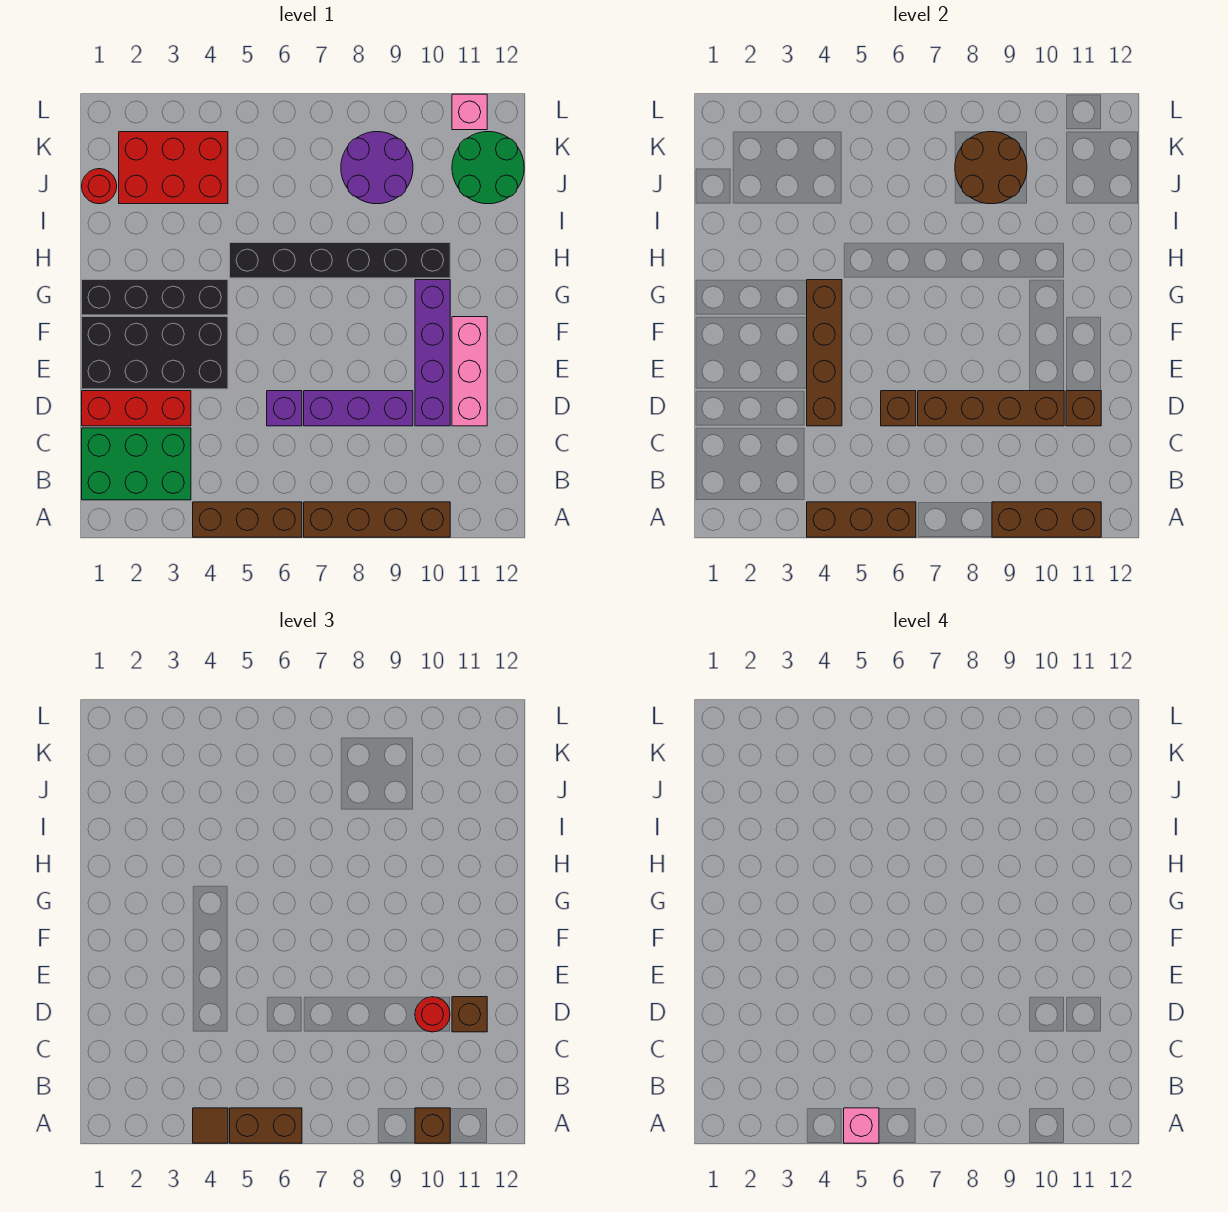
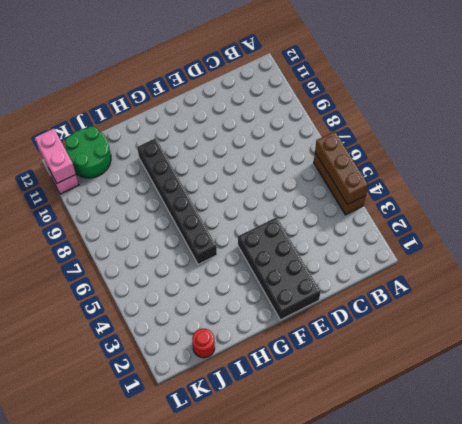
pink 1x2 brick [35,129,76,183] -> none
none -> brown 1x4 brick [304,502,450,537]
none -> green 2x3 brick [82,428,191,500]
none -> red 1x3 brick [82,391,191,426]

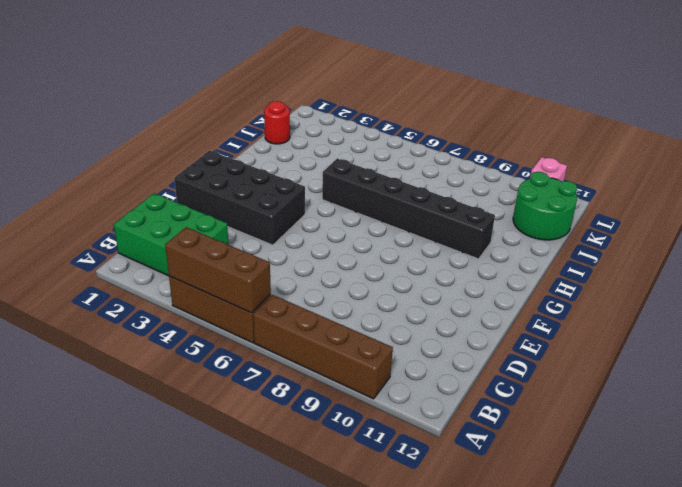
none -> red 1x3 brick [82,391,191,426]
none -> purple 1x1 brick [267,391,302,426]
none -> purple 1x3 brick [304,391,413,426]

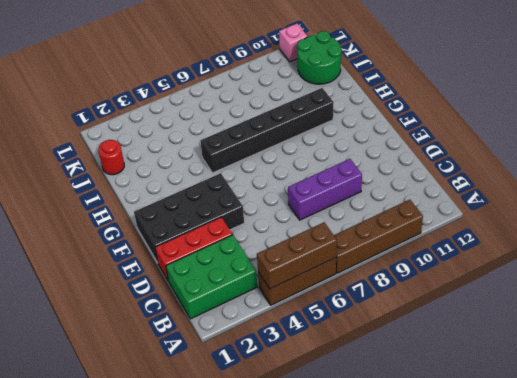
none -> purple 1x1 brick [267,391,302,426]
none -> purple 1x4 brick [415,280,450,426]
none -> pink 1x3 brick [452,317,487,426]

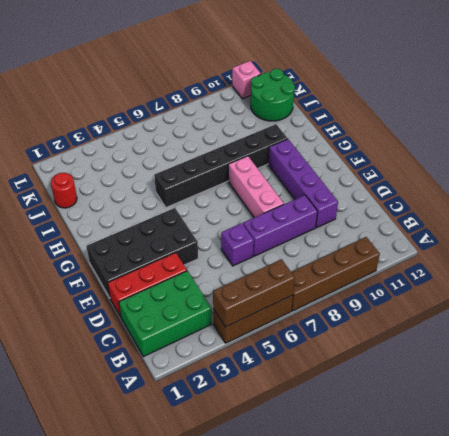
pink 1x3 brick [228,156,284,217] -> pink 1x3 brick moved to [452,317,487,426]
none -> black 1x4 brick [82,280,228,315]
none -> red 2x3 brick [119,132,228,204]
none -> purple 2x2 round brick [341,132,413,204]

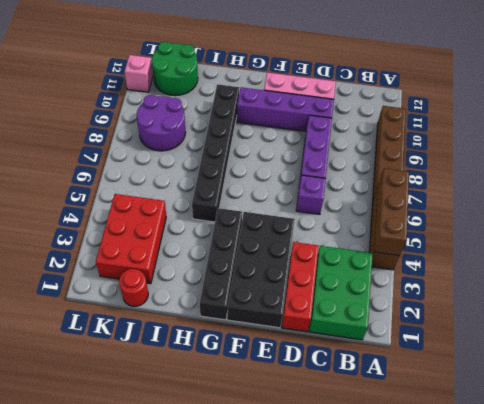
none -> brown 1x3 brick [992,502,1101,537]
none -> brown 1x4 brick [807,280,842,426]
none -> brown 1x1 brick [881,391,916,426]

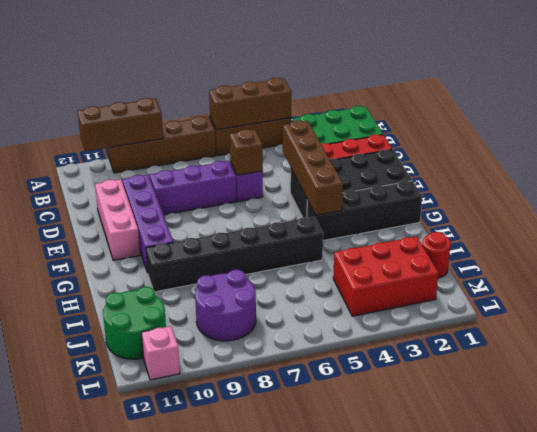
none -> brown 1x4 brick [918,391,1064,426]
none -> brown 1x1 brick [1066,391,1101,426]
none -> brown 2x2 round brick [955,132,1027,204]

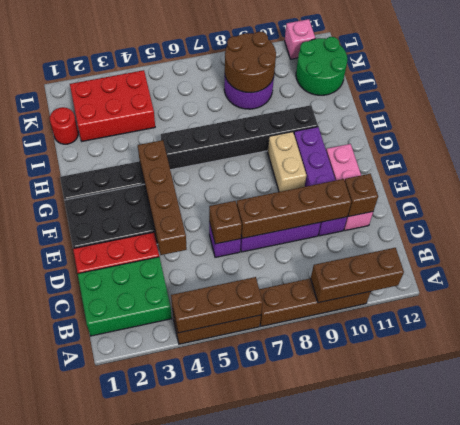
tan 1x2 brick [267,132,306,192] -> none
none -> brown 1x1 tile [193,1108,228,1143]
none -> brown 1x2 brick [230,1108,302,1143]
none -> brown 1x1 brick [415,1108,450,1143]

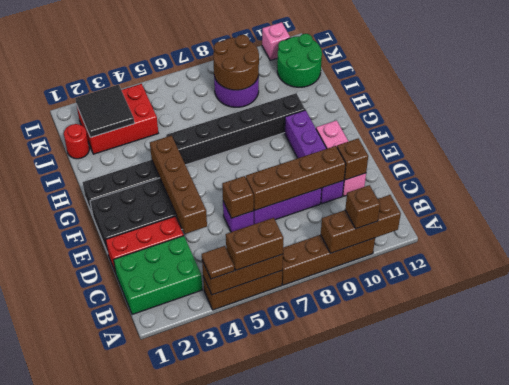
black 2x2 tile [75,85,134,137] -> none
none -> red 1x1 round brick [415,997,450,1032]
none -> brown 1x1 brick [452,997,487,1032]
none -> pink 1x1 brick [844,1108,879,1143]

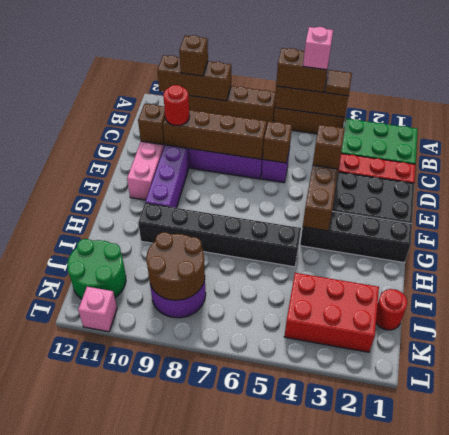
brown 1x1 brick [313,125,345,169] -> brown 1x1 brick moved to [452,997,487,1032]

